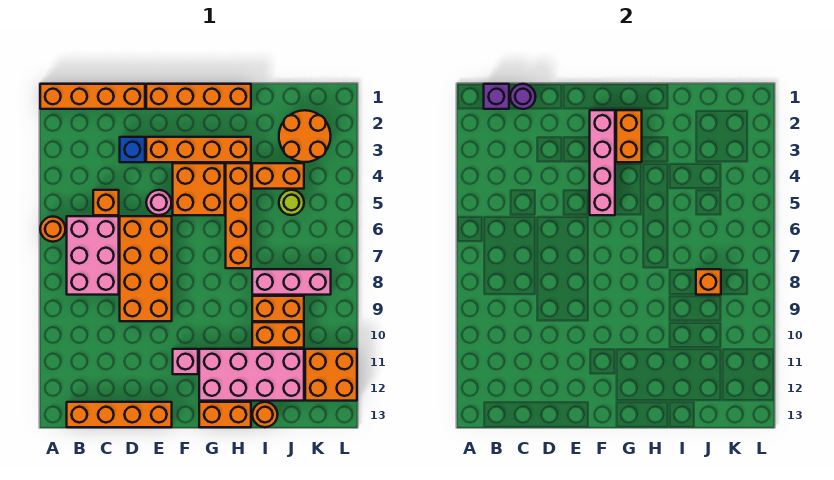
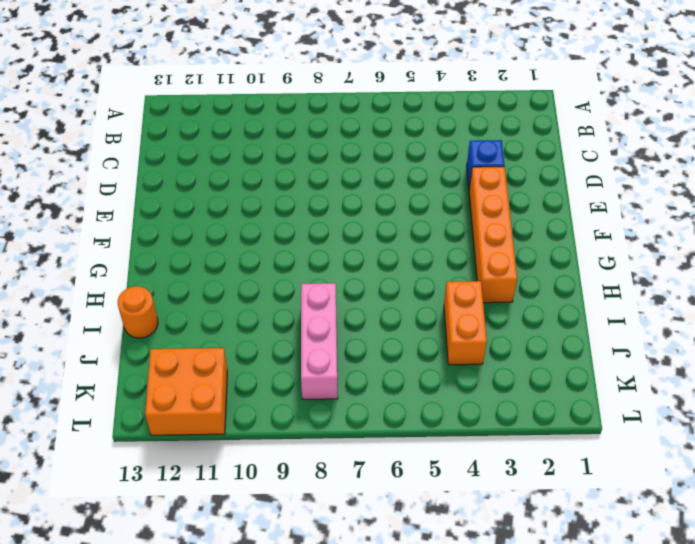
none -> orange 1x4 brick [40,84,145,109]
none -> orange 1x1 round brick [40,217,65,242]
none -> pink 2x3 brick [67,216,119,295]

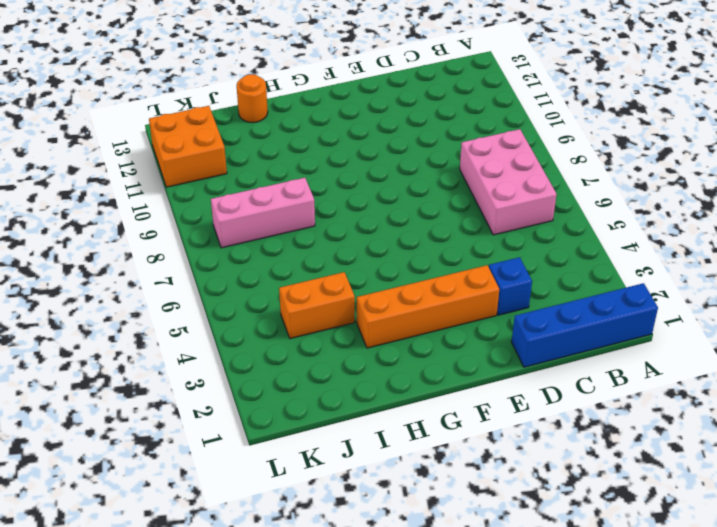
blue 1x4 brick [512,283,658,367] -> orange 1x4 brick [40,84,145,109]
none -> orange 1x1 round brick [40,217,65,242]
none -> orange 1x4 brick [67,402,172,427]
none -> orange 1x1 brick [93,190,119,215]

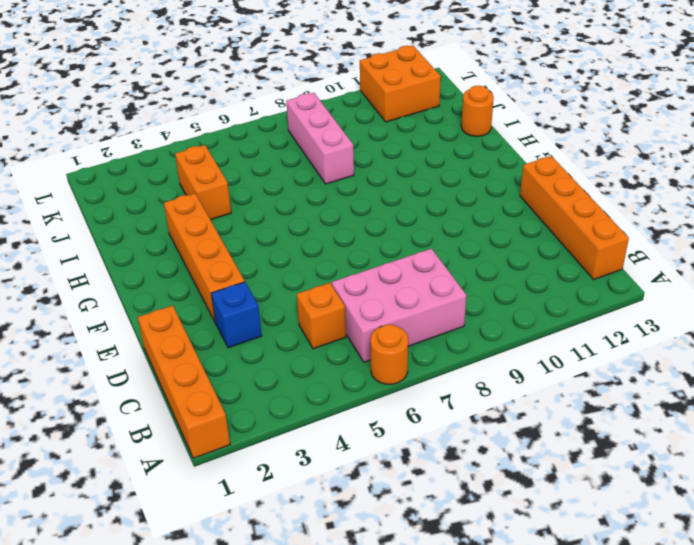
none -> orange 2x4 brick [120,216,172,321]
none -> orange 1x4 brick [146,84,251,109]
none -> pink 1x1 round brick [146,190,171,215]

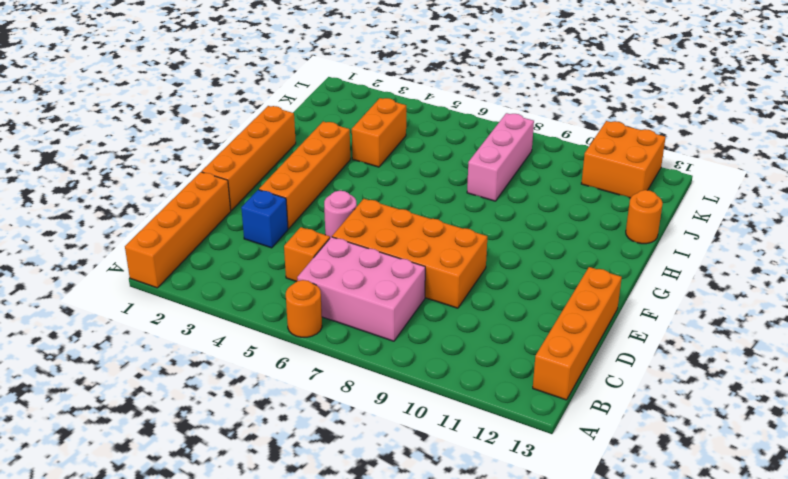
none -> orange 2x2 brick [173,163,225,215]
none -> pink 1x1 brick [173,349,198,374]
none -> pink 2x4 brick [199,349,304,401]

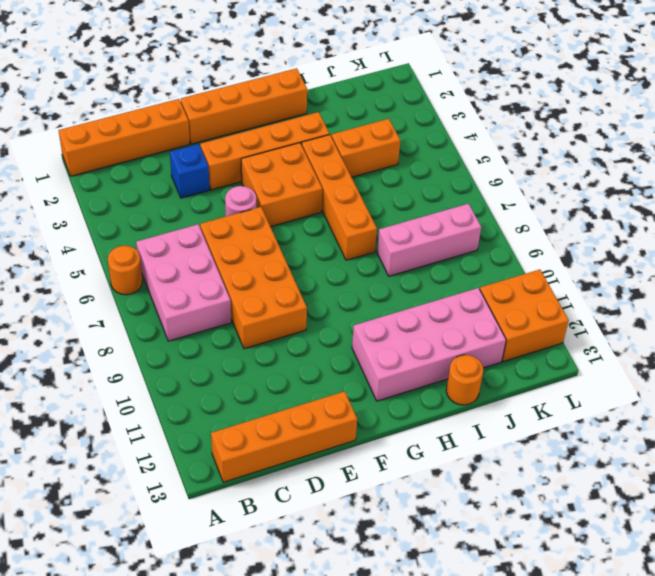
none -> orange 1x1 brick [93,190,119,215]
none -> pink 1x1 brick [173,349,198,374]
none -> orange 1x2 brick [199,402,251,427]

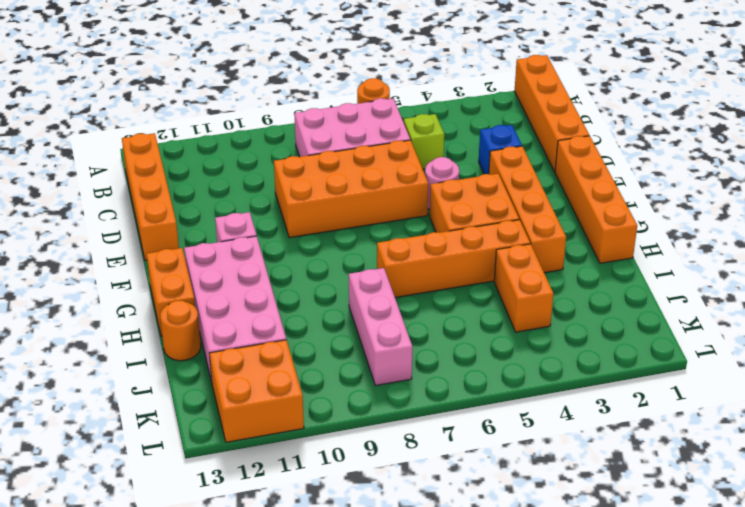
lime 1x1 brick [404,114,444,169] -> orange 1x1 brick [93,190,119,215]
none -> orange 1x2 brick [252,296,304,321]
none -> orange 1x2 brick [252,322,304,348]
none -> orange 2x2 round brick [279,110,331,162]

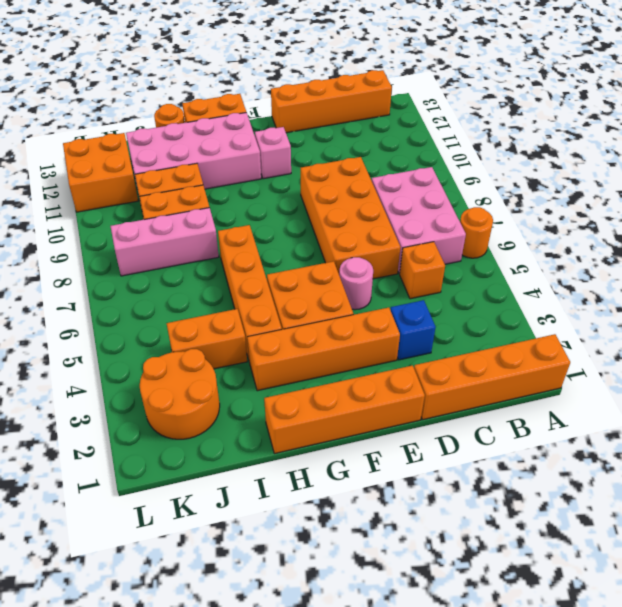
none -> lime 1x1 round brick [279,190,304,215]
none -> purple 1x1 brick [484,84,509,109]
none -> purple 1x1 round brick [510,84,535,109]

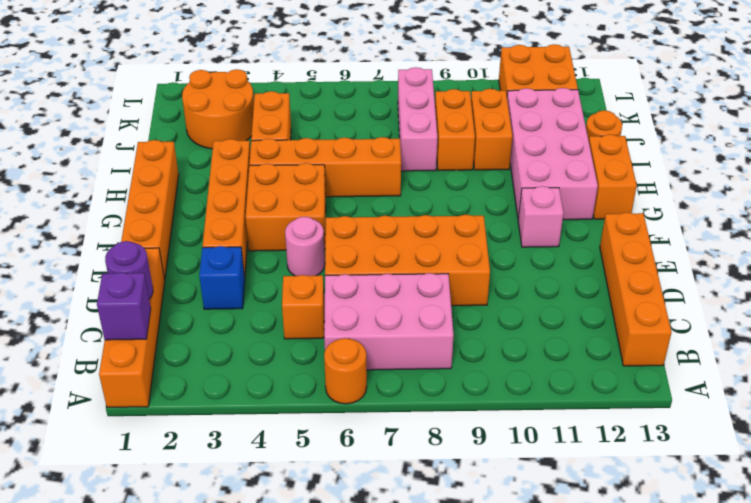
none -> lime 1x1 round brick [279,190,304,215]
none -> pink 1x4 brick [590,110,615,215]
none -> orange 1x2 brick [616,110,642,162]

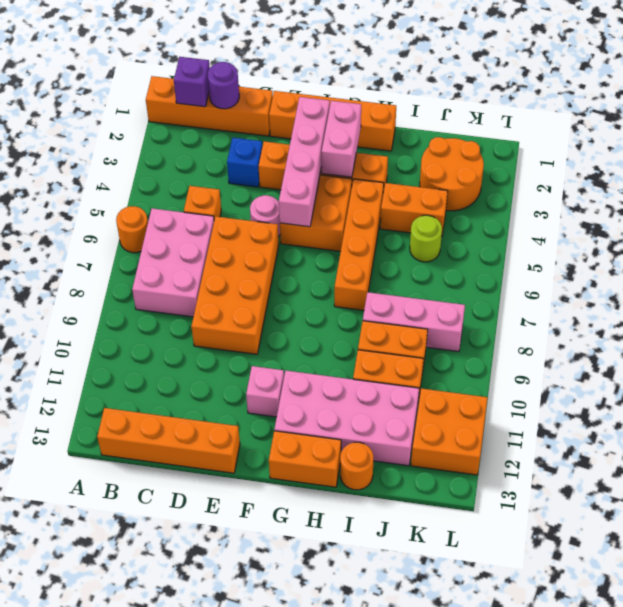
pink 1x2 brick [322,101,361,177] -> orange 1x2 brick [616,110,642,162]
none -> orange 1x1 brick [696,269,721,295]

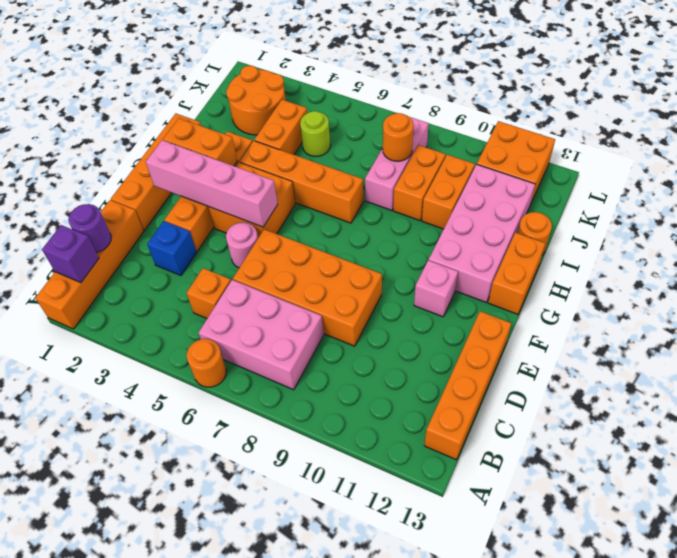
orange 1x1 round brick [383,113,413,161] -> orange 1x1 brick [696,269,721,295]

